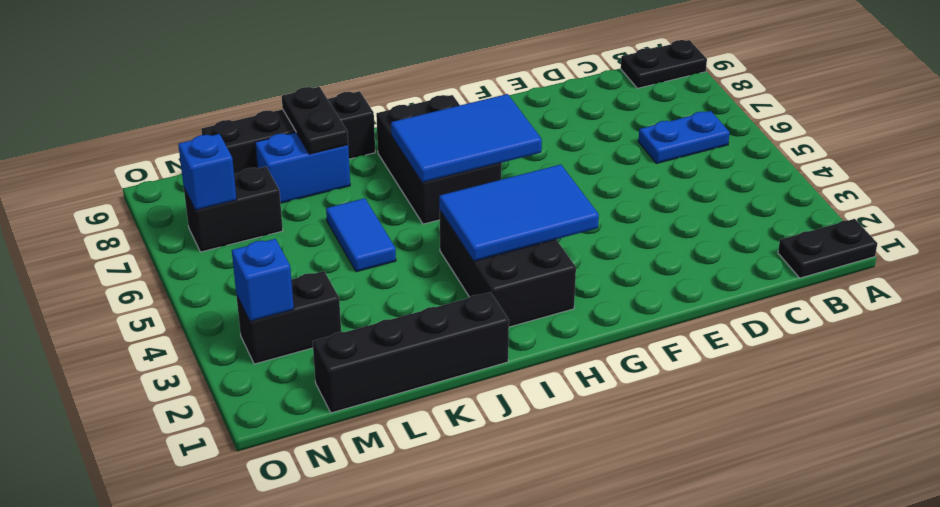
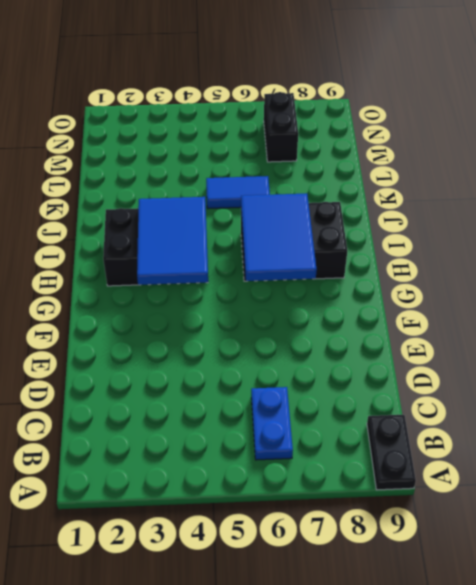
none -> black 1x2 plate [778,219,877,278]
none -> black 1x4 brick [313,292,509,413]
none -> black 1x4 brick [201,91,375,174]

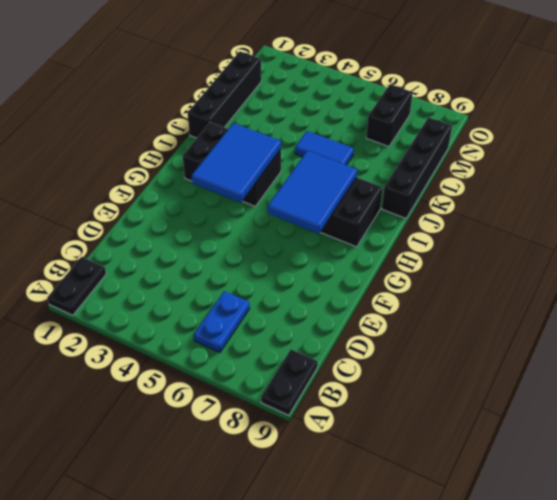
none -> blue 1x2 brick [255,132,350,203]
none -> black 1x2 brick [236,271,341,364]
none -> black 1x2 plate [282,87,348,154]

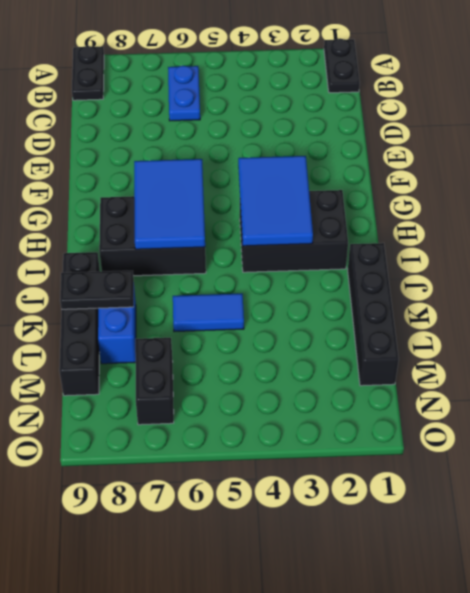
none -> black 1x2 brick [236,271,341,364]
none -> blue 1x1 brick [232,239,294,321]
none -> blue 1x1 brick [178,134,237,210]

